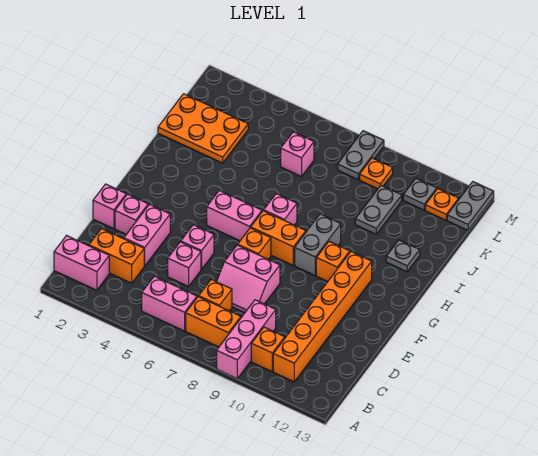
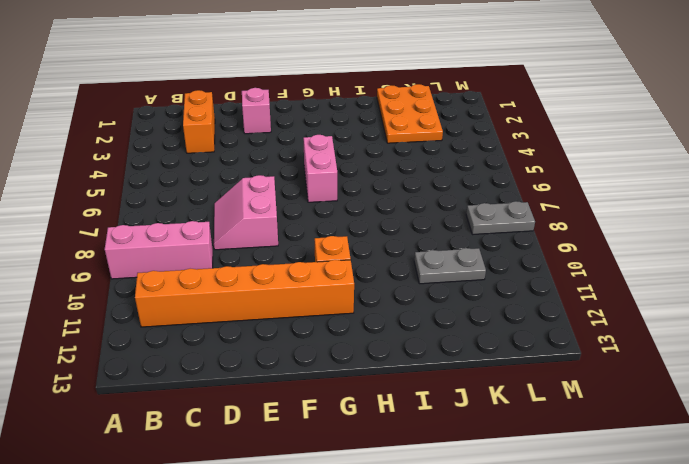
none -> pink 1x2 brick [54,236,109,290]
none -> pink 1x2 brick [142,276,197,331]
none -> orange 1x2 brick [186,297,241,347]

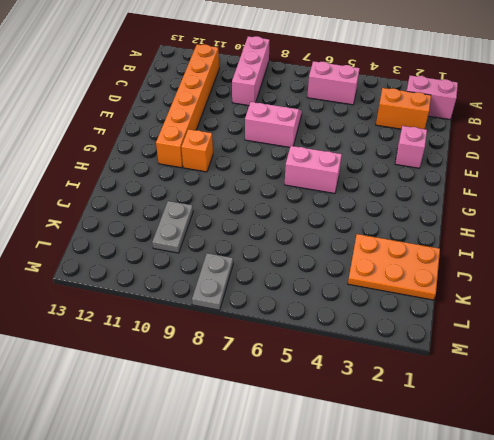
none -> orange 1x2 brick [186,297,241,347]
none -> orange 1x1 brick [251,327,285,371]
none -> orange 1x1 brick [199,280,232,311]

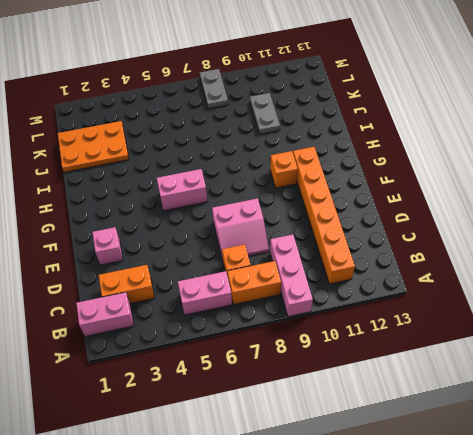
none -> orange 1x1 brick [251,327,285,371]
none -> pink 1x2 brick [124,204,170,266]
none -> pink 1x1 brick [168,242,201,286]

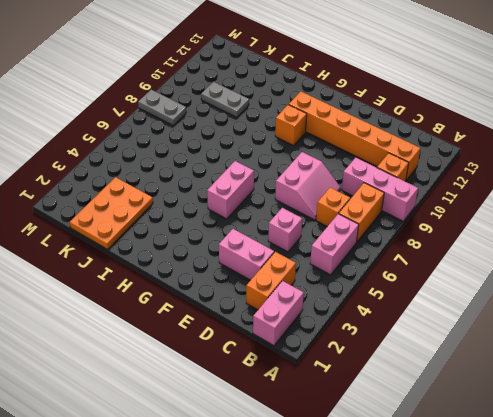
none -> pink 1x1 brick [93,184,126,229]
none -> pink 1x1 brick [115,194,148,234]
none -> pink 1x1 brick [181,225,214,269]

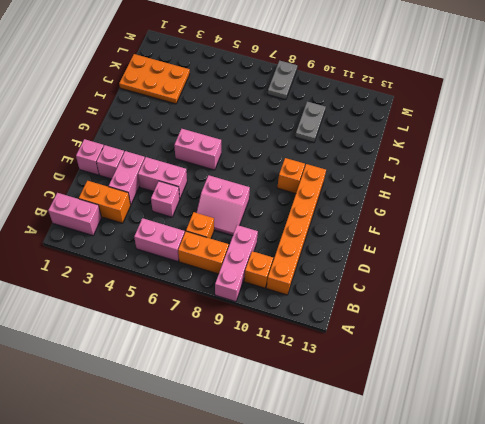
pink 1x2 brick [138,157,187,198] -> pink 1x1 brick [181,225,214,269]
none -> orange 1x1 brick [238,228,271,259]
none -> orange 1x2 brick [251,211,306,265]
none -> grey 1x2 brick [295,214,341,275]

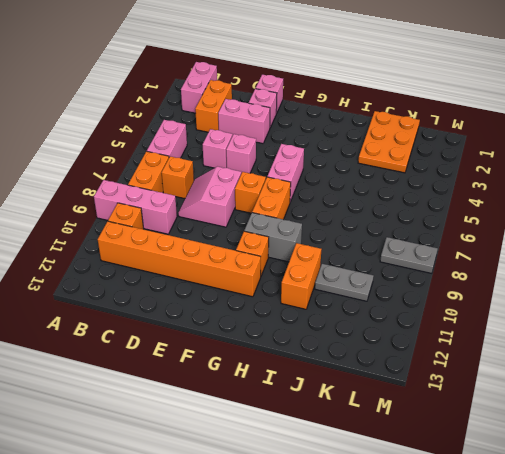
orange 1x2 brick [281,243,321,309] -> none
none -> pink 1x1 brick [264,194,297,225]
none -> grey 1x1 plate [386,240,420,272]
none -> pink 1x1 brick [281,132,314,176]

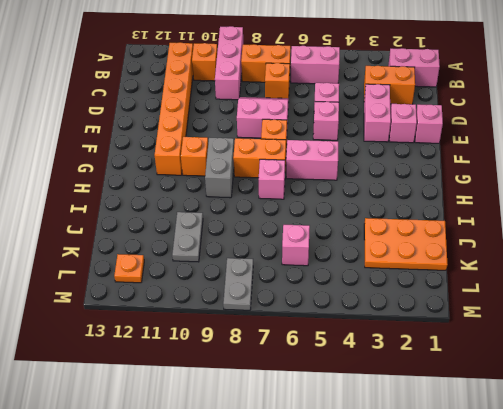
none -> grey 1x1 plate [386,240,420,272]
none -> orange 1x1 plate [360,158,393,189]
none -> grey 1x1 plate [403,179,437,210]

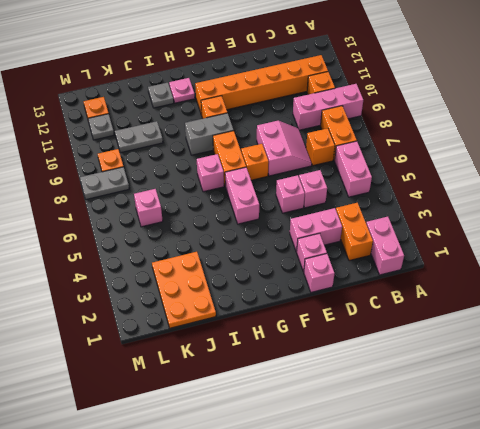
pink 1x1 plate [169,78,195,103] -> none
none -> grey 1x2 plate [447,182,494,230]

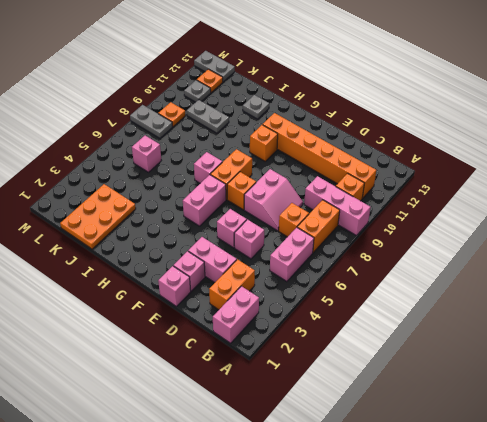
none -> grey 1x2 brick [295,214,341,275]

